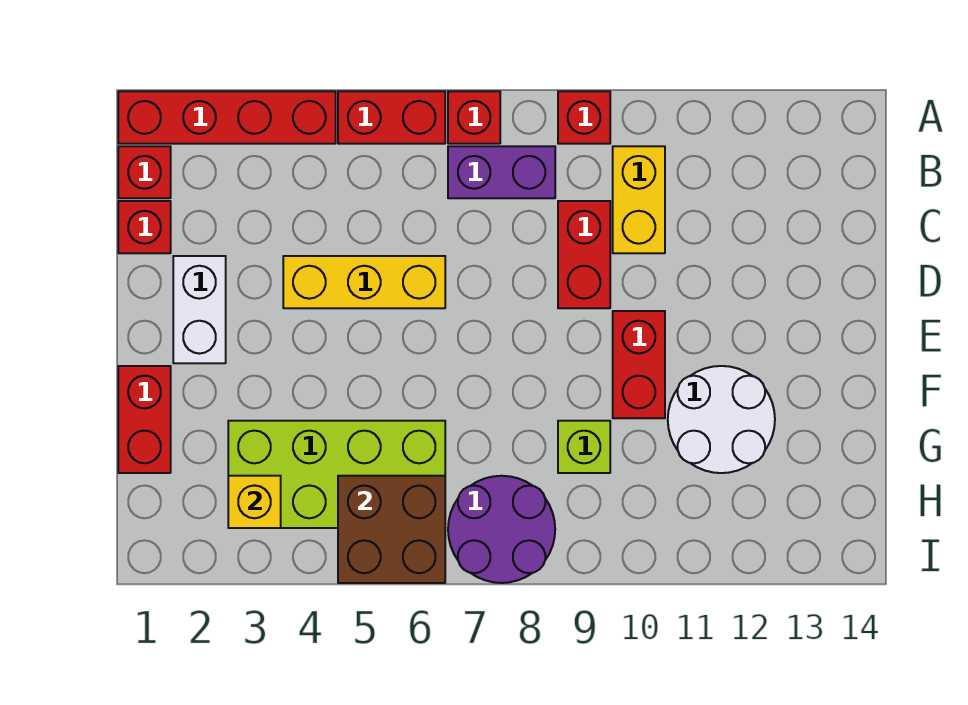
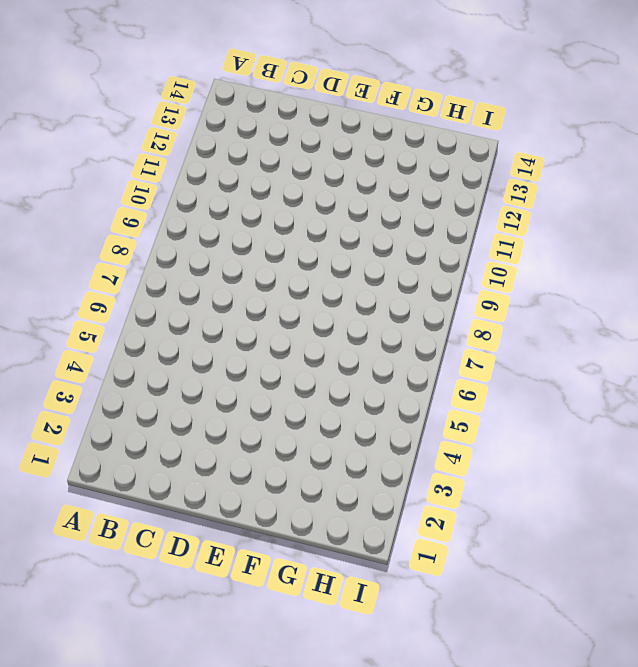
none -> red 1x4 brick [118,91,336,144]
none -> red 1x2 brick [338,91,445,144]
none -> red 1x1 brick [448,91,500,144]

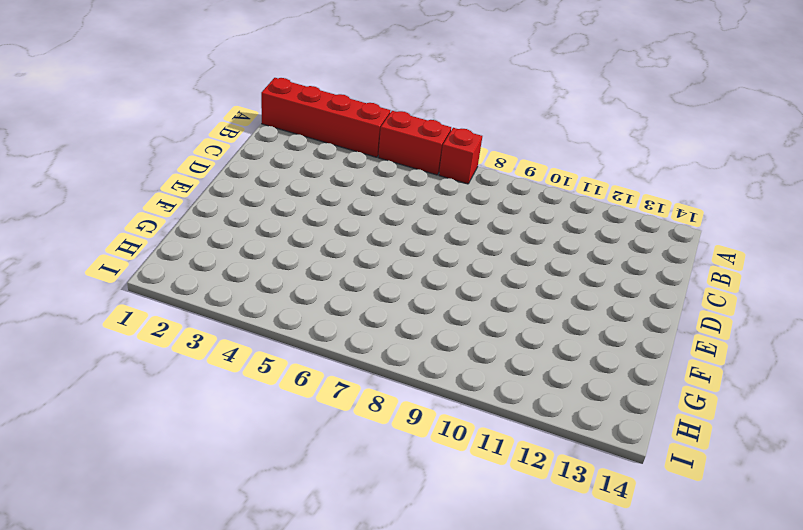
none -> red 1x1 brick [558,91,610,144]
none -> red 1x1 brick [118,146,171,198]
none -> purple 1x2 brick [448,146,555,198]

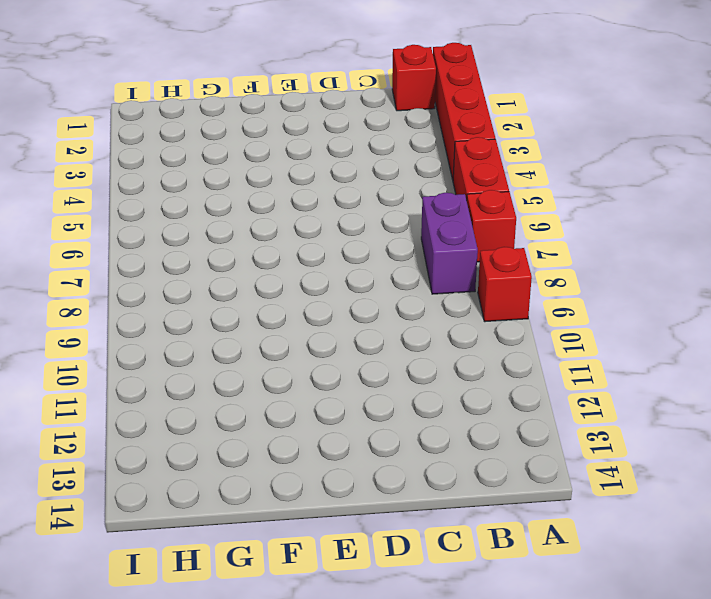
none -> yellow 1x2 brick [613,146,665,253]
none -> red 1x1 brick [118,201,171,253]
none -> red 1x2 brick [558,201,610,308]

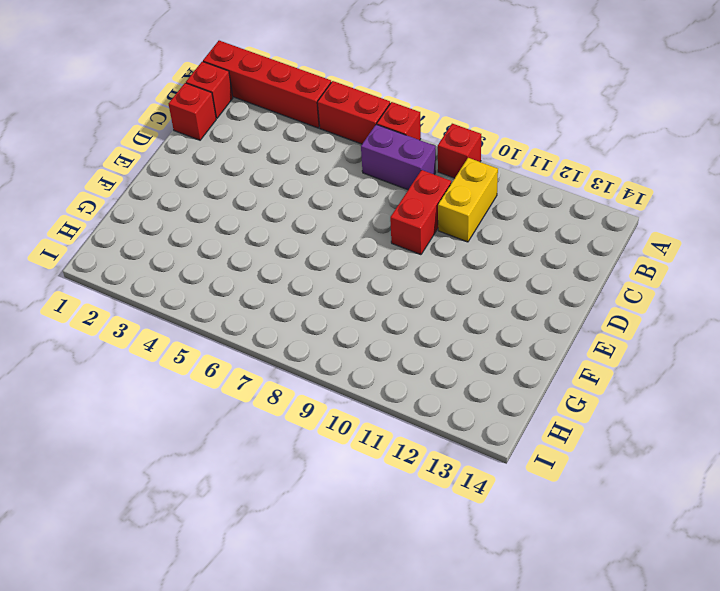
none -> white 1x2 brick [173,256,226,363]
none -> yellow 1x3 brick [283,256,445,308]
none -> red 1x2 brick [613,311,665,418]

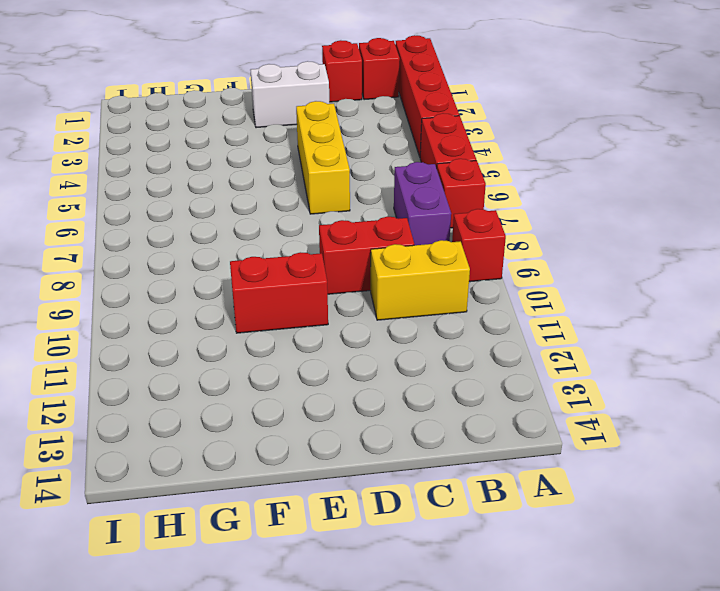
none -> red 1x2 brick [118,366,171,473]
none -> white 2x2 round brick [668,366,775,473]
none -> lime 2x4 brick [228,421,445,528]

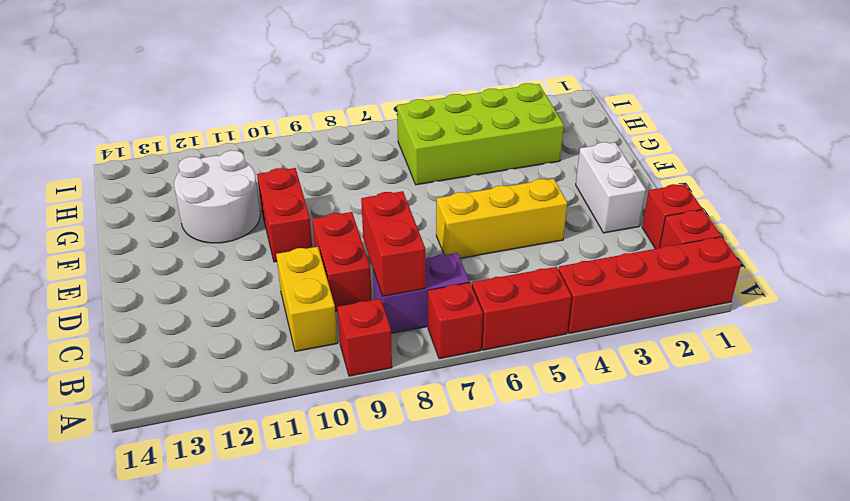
red 1x2 brick [361,191,425,296] -> red 1x2 brick moved to [118,366,171,473]
none -> lime 1x1 brick [558,421,610,473]
none -> purple 2x2 round brick [448,476,555,583]
none -> yellow 1x1 brick [228,476,281,528]

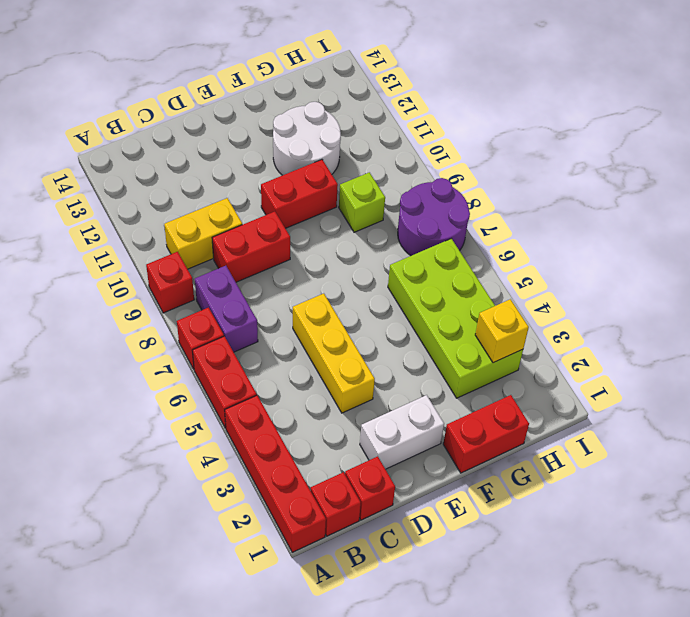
none -> brown 2x2 brick [338,476,445,583]

